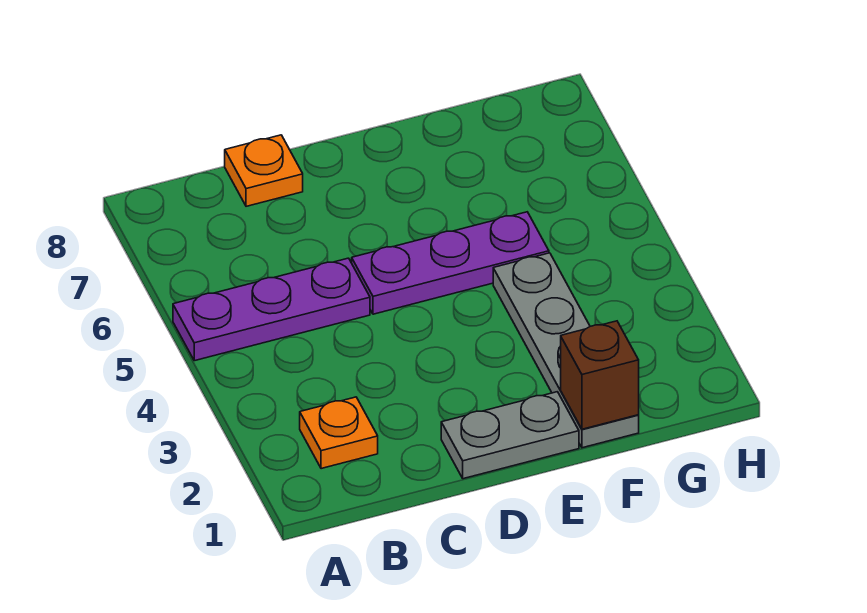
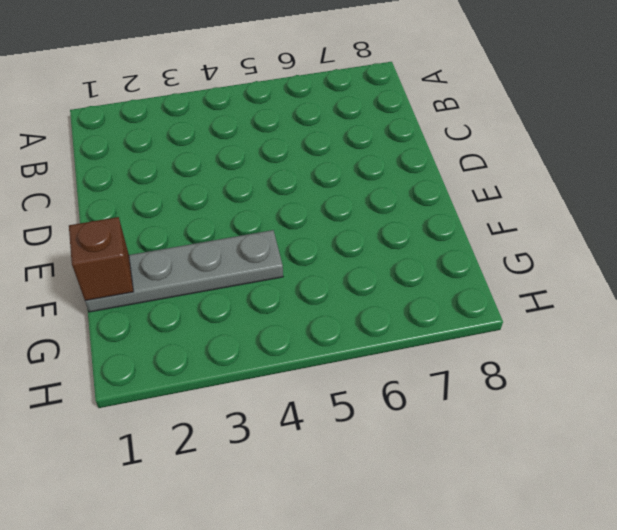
none -> purple 1x3 plate [173,258,370,361]
none -> orange 1x1 plate [300,397,378,469]

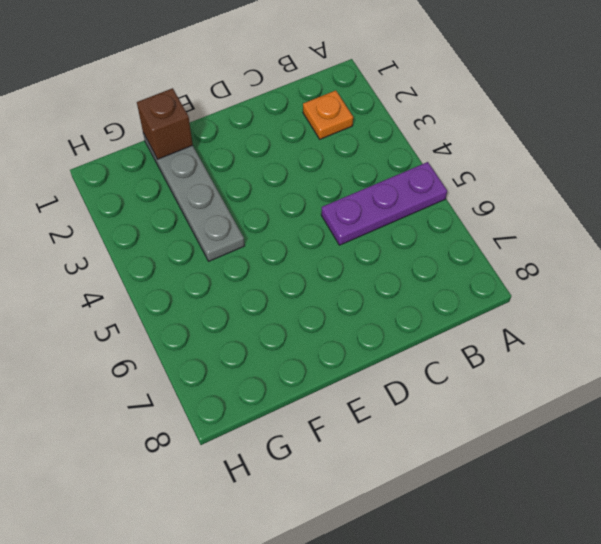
none -> orange 1x1 plate [225,135,303,206]
none -> grey 1x2 plate [441,392,579,479]

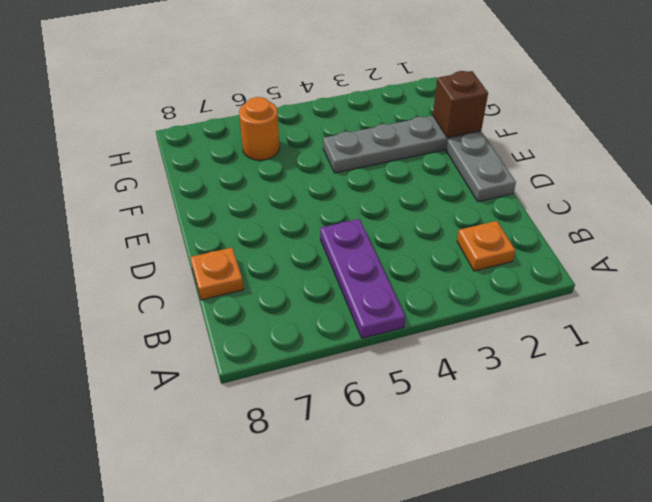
orange 1x1 round brick [239,97,279,160] -> none
none -> purple 1x3 plate [352,212,549,314]

